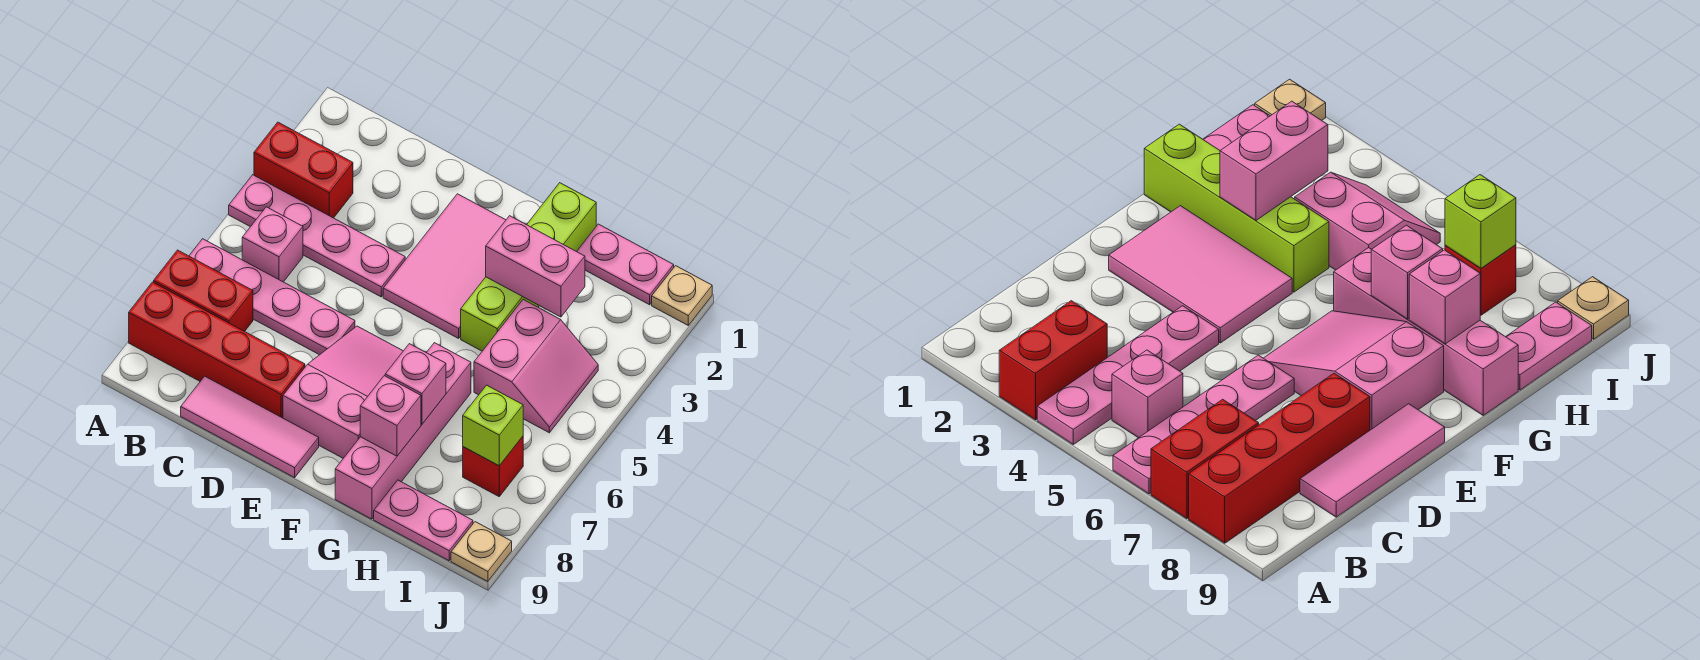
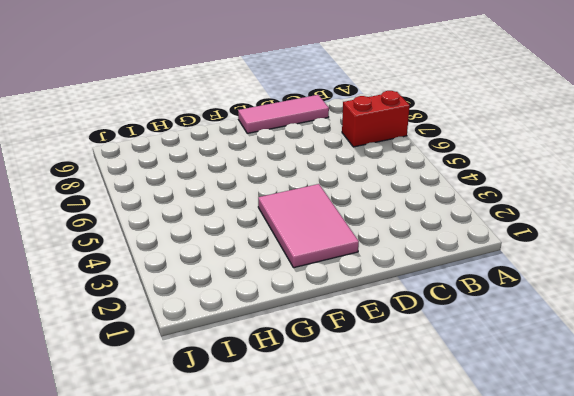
none -> red 1x2 brick [254,122,353,218]
none -> pink 1x4 plate [229,175,405,297]
none -> pink 1x4 plate [189,239,355,355]

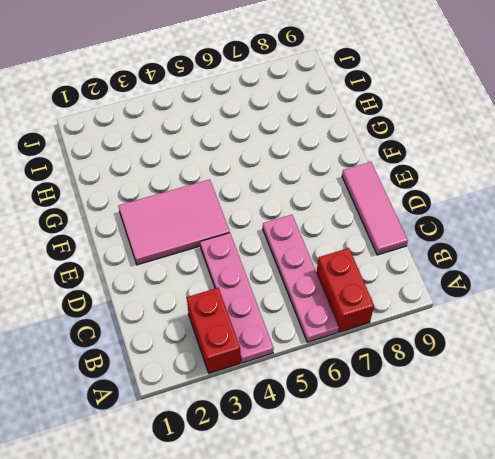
none -> red 1x4 brick [129,282,305,418]
none -> pink 1x1 brick [242,207,303,282]
none -> pink 2x3 slope [283,326,403,458]

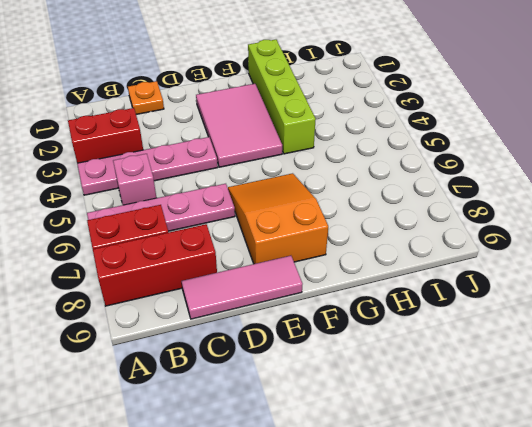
red 1x3 brick [93,224,217,306] -> red 1x4 brick [129,282,305,418]
orange 1x1 plate [128,81,164,114] -> none
orange 2x3 slope [228,173,328,264] -> pink 2x3 slope [283,326,403,458]
none -> pink 1x4 brick [335,343,471,519]
none -> pink 1x2 plate [577,224,674,305]
none -> pink 2x2 slope [474,300,598,433]

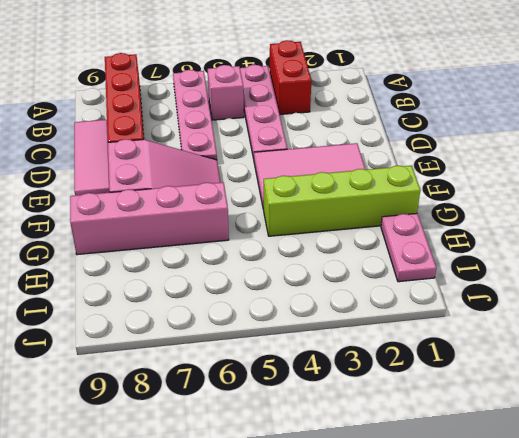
none -> red 1x2 brick [154,250,253,331]
none -> pink 2x2 slope [474,300,598,433]
none -> pink 1x2 plate [374,480,473,561]

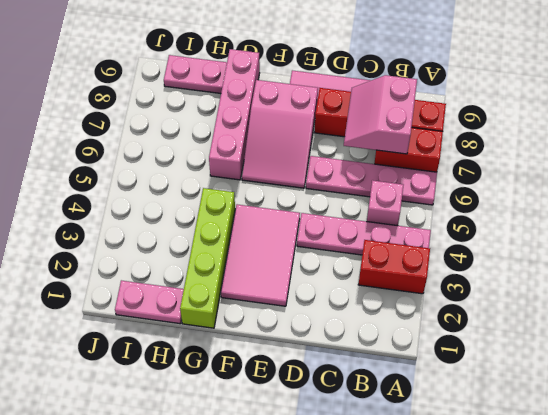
pink 2x2 slope [344,75,417,154] -> pink 2x2 slope moved to [474,300,598,433]
none -> red 1x1 brick [463,437,523,496]
none -> tan 1x1 plate [652,266,712,325]
none -> tan 1x1 plate [451,522,512,581]

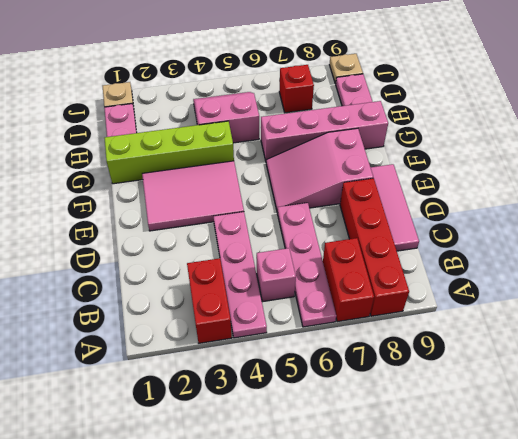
none -> pink 1x2 brick [486,216,585,317]
none -> pink 1x1 brick [385,344,446,424]
none -> pink 1x1 brick [360,376,421,456]

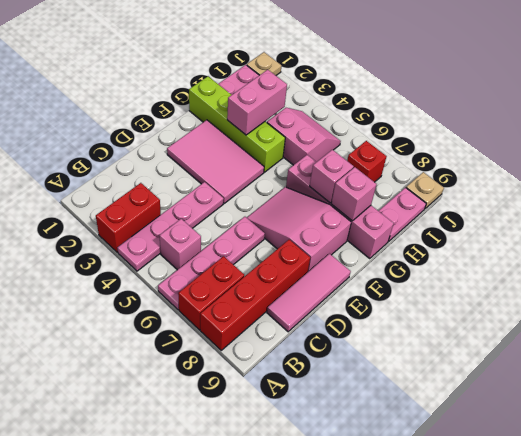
none -> lime 1x1 brick [463,385,523,466]

